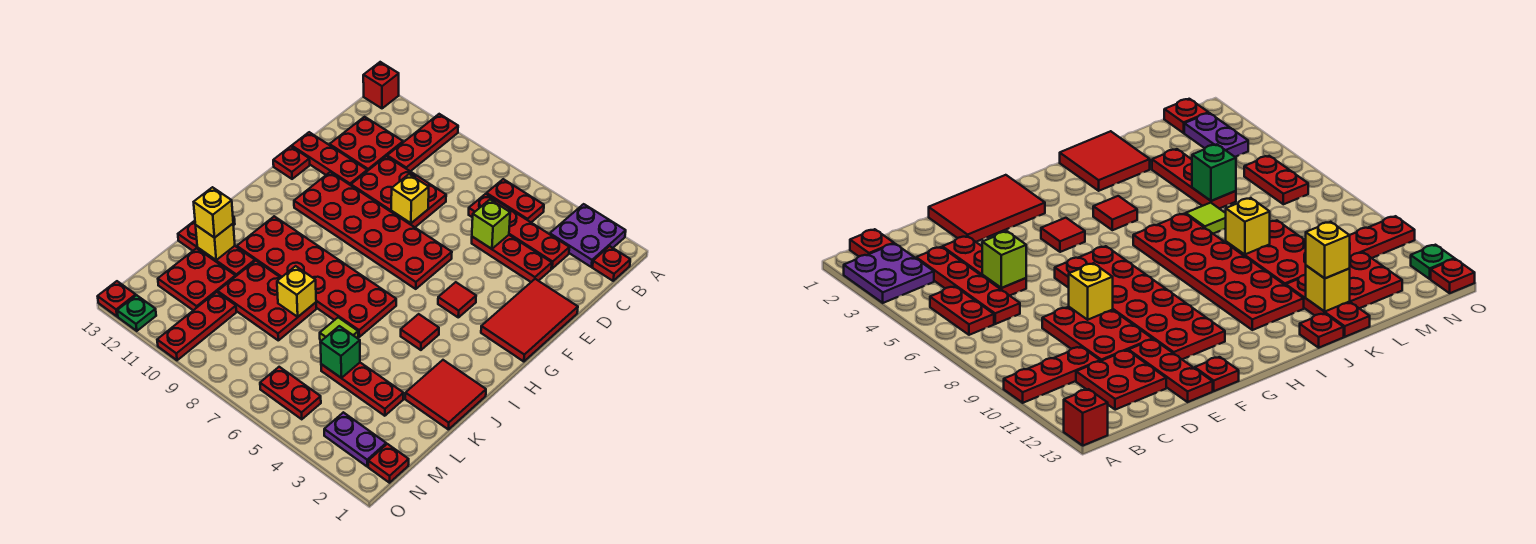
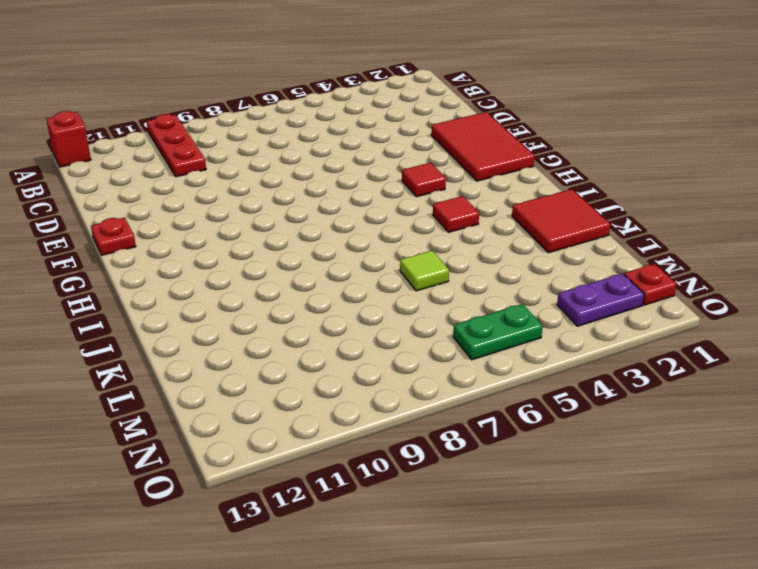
green 1x2 plate [453,304,543,360] -> red 1x2 plate [260,367,321,419]
none -> purple 2x2 plate [550,204,626,267]
none -> red 1x1 plate [592,246,630,281]
none -> red 1x2 plate [486,179,544,222]
none -> red 1x4 plate [469,194,569,269]

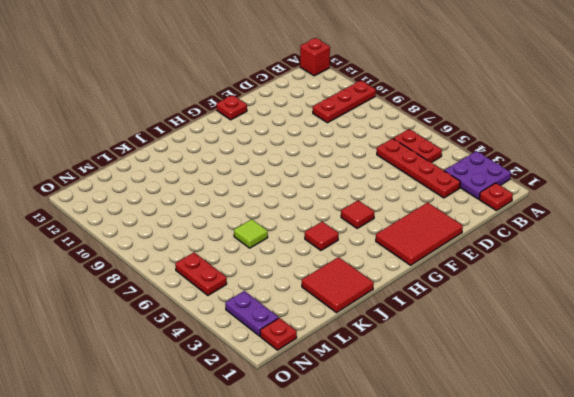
none -> red 2x2 plate [330,117,403,171]
none -> red 1x3 plate [472,235,552,282]
none -> red 2x3 plate [351,156,446,227]
none -> red 1x3 plate [292,132,367,185]

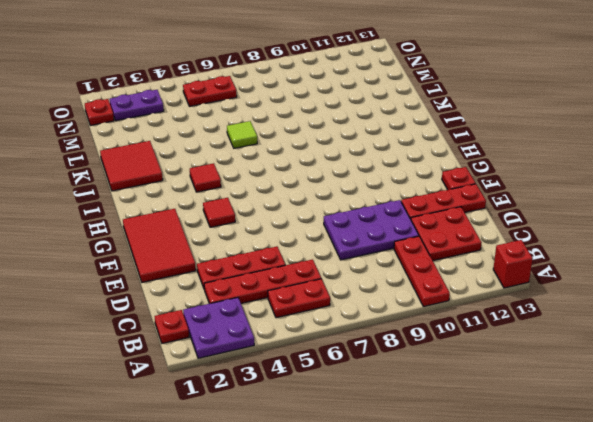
purple 2x3 plate [324,200,419,260] -> red 2x3 plate [351,156,446,227]
none -> red 2x6 plate [294,172,452,289]
none -> red 2x6 plate [237,216,396,337]
none -> red 1x1 plate [1300,313,1344,348]
none -> red 2x3 plate [218,261,316,340]

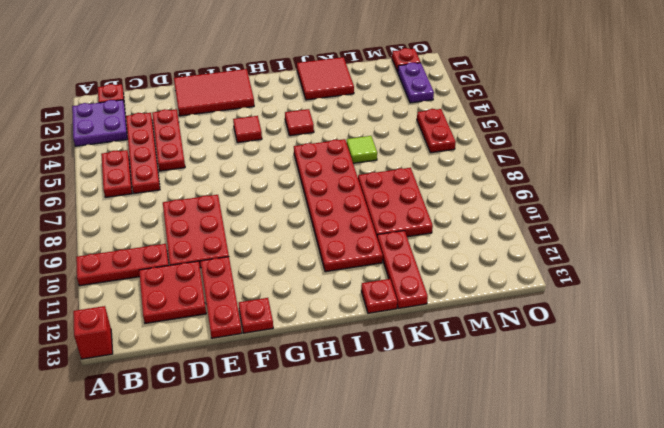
none -> red 2x6 plate [294,172,452,289]
none -> red 1x3 plate [321,363,403,416]
none -> red 2x2 plate [158,248,235,310]
none -> red 1x3 plate [157,292,236,360]

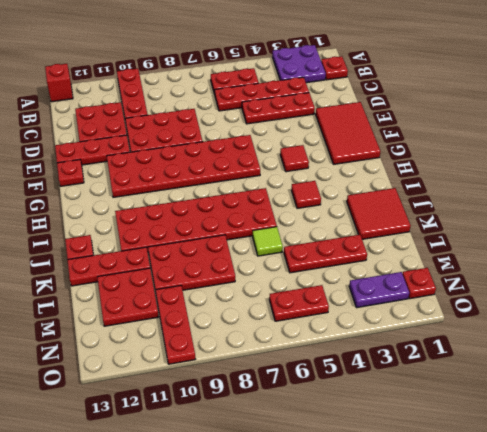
none -> green 1x1 plate [117,295,156,331]
none -> red 1x1 plate [98,281,136,316]
none -> lime 1x1 brick [472,200,510,249]
none -> yellow 1x1 brick [391,174,429,223]

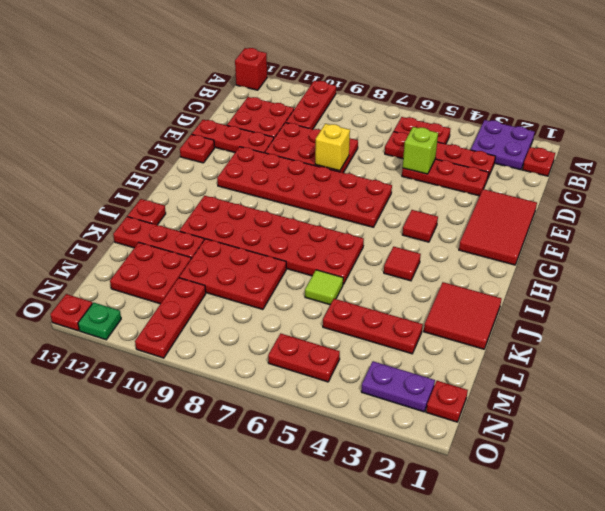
none -> yellow 1x1 brick [277,266,316,317]
none -> yellow 1x1 brick [196,224,235,260]
none -> green 1x1 brick [320,326,360,378]
none -> yellow 1x1 brick [194,187,233,238]

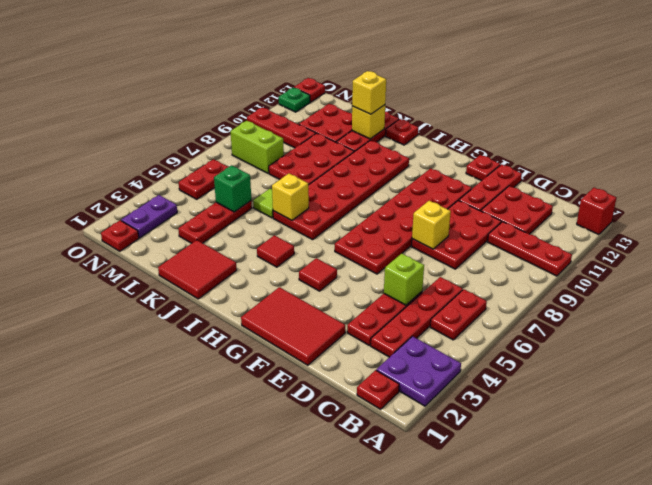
yellow 1x1 brick [272,174,309,220] -> yellow 1x1 brick moved to [277,266,316,317]
lime 1x2 brick [231,121,284,173] -> none

